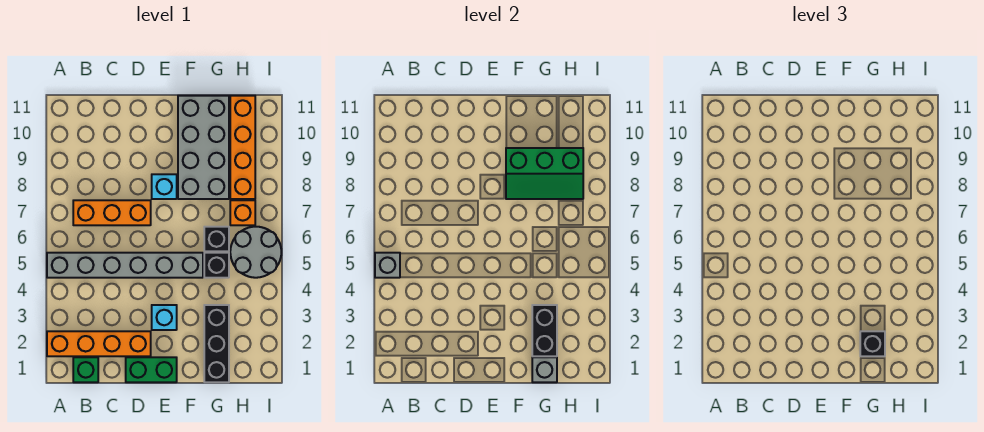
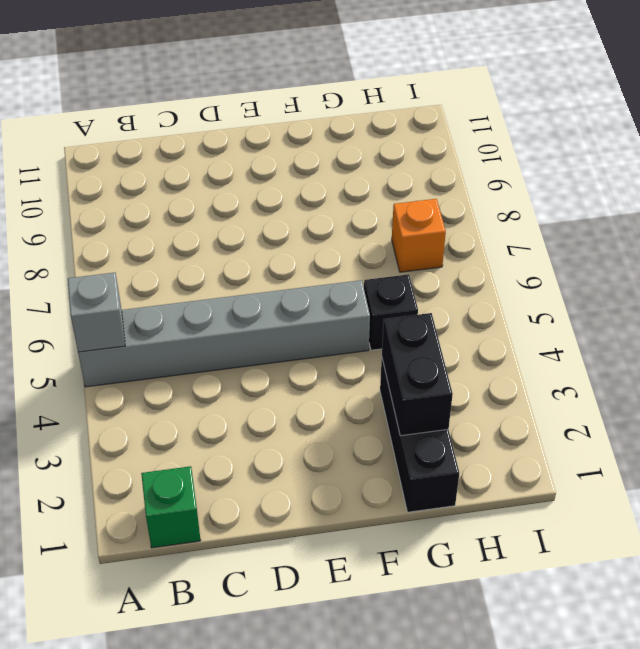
none -> orange 1x4 brick [47,331,151,356]
none -> orange 1x3 brick [73,200,151,225]
none -> green 1x2 brick [126,357,177,382]

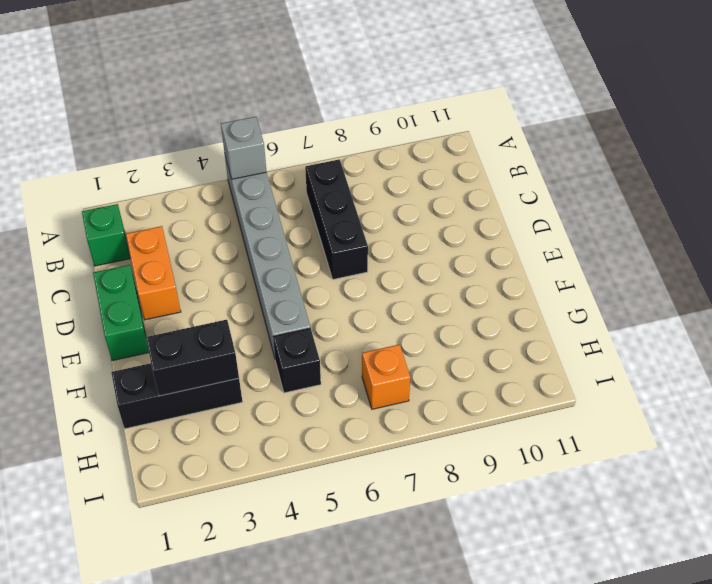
black 1x3 brick [305,159,368,279] -> orange 1x3 brick [73,200,151,225]
orange 1x2 brick [126,226,181,320] -> orange 1x4 brick [47,331,151,356]
none -> cyan 1x1 brick [152,305,177,330]
none -> cyan 1x1 brick [152,174,177,199]
none -> grey 2x4 brick [178,96,229,199]

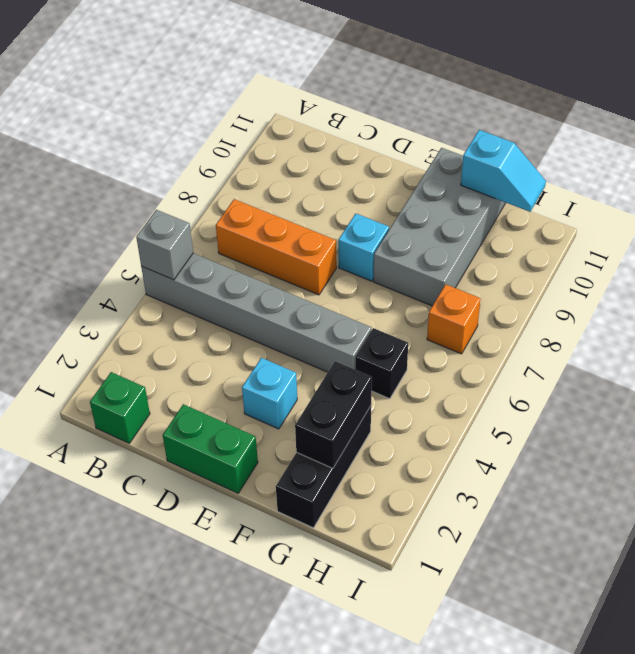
cyan 1x2 slope [461,130,546,212] -> none
none -> orange 1x4 brick [47,331,151,356]
none -> black 1x1 brick [204,227,229,251]
none -> grey 2x2 round brick [230,227,281,278]

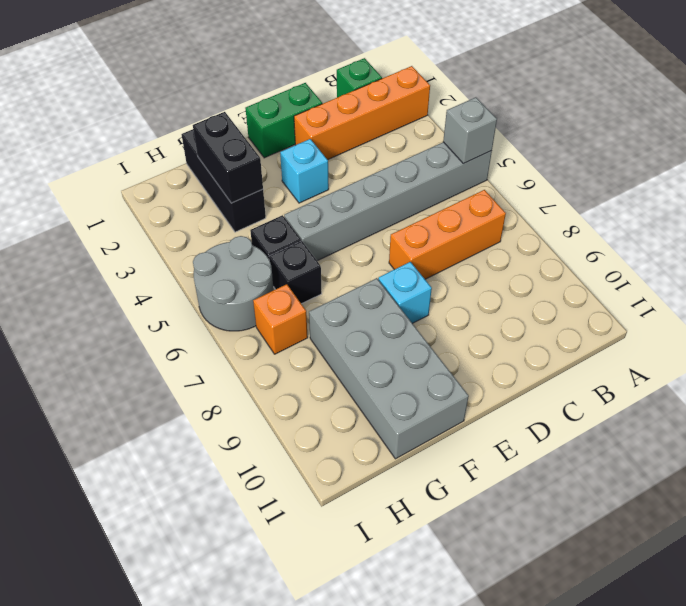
none -> orange 1x4 brick [230,96,255,199]
none -> green 2x3 slope [506,148,583,199]
none -> grey 1x1 brick [532,357,557,382]

